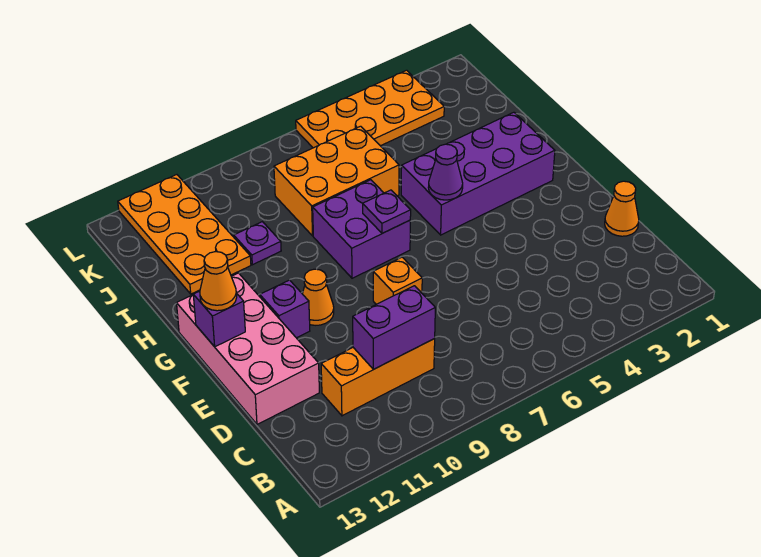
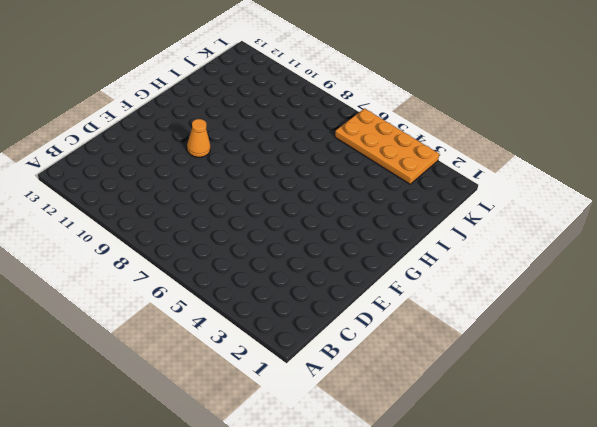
none -> orange 1x3 brick [321,339,435,416]
none -> orange 1x1 cone [605,181,639,236]
none -> pink 2x4 brick [177,273,319,424]

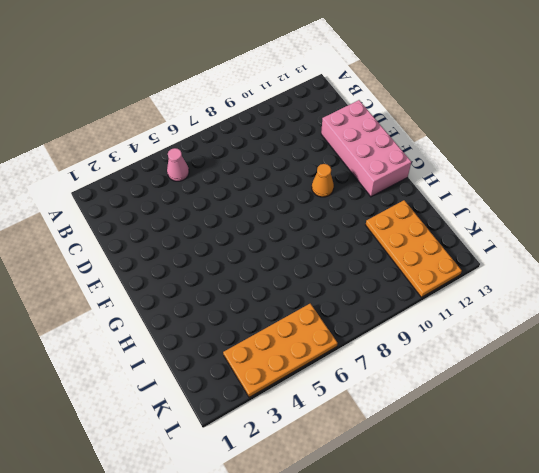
pink 1x1 cone [167,148,189,181] -> none
none -> orange 1x3 brick [321,339,435,416]
none -> orange 1x1 cone [605,181,639,236]
none -> orange 1x1 brick [373,257,422,304]

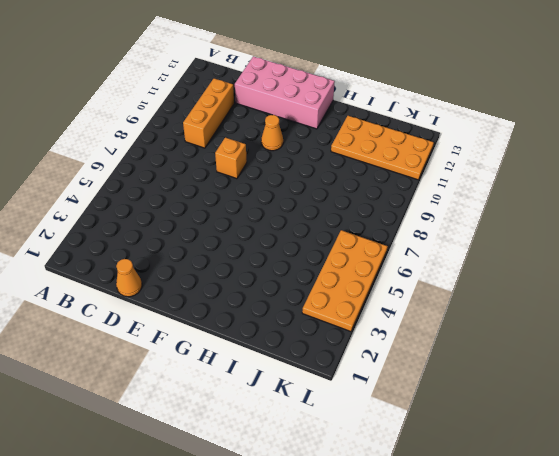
none -> purple 1x1 brick [260,280,310,338]
none -> purple 2x4 brick [401,112,555,235]
none -> purple 2x2 brick [313,180,410,278]

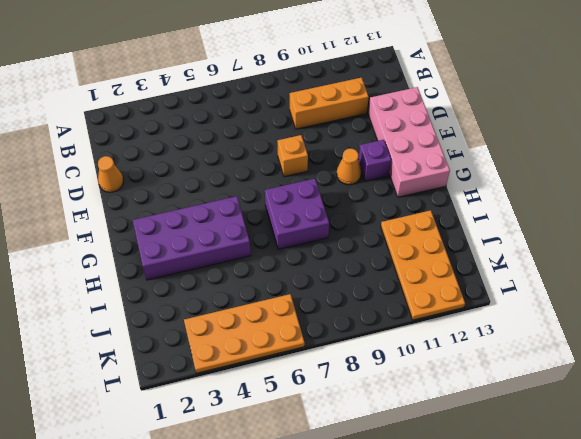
none -> orange 2x3 brick [274,126,399,236]
none -> purple 1x1 plate [234,222,281,265]
none -> purple 1x2 brick [353,286,435,369]

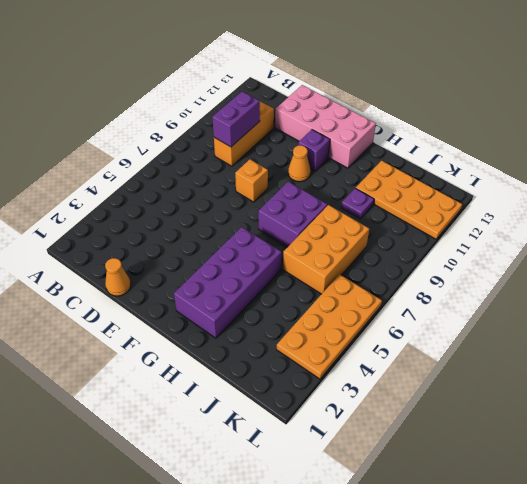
none -> purple 1x1 brick [193,291,245,347]
none -> purple 1x1 cone [428,144,463,200]
none -> purple 1x1 plate [363,190,411,233]

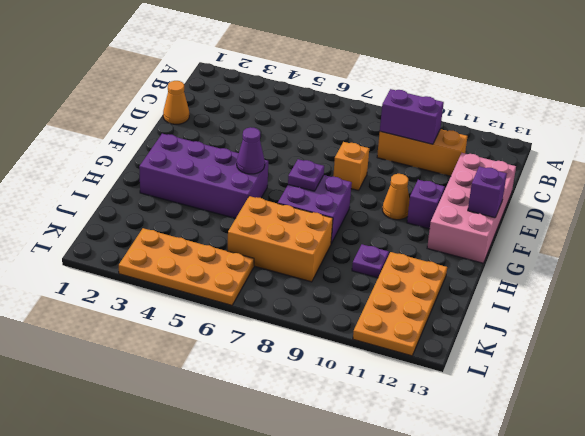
none -> orange 1x1 cone [200,252,237,311]

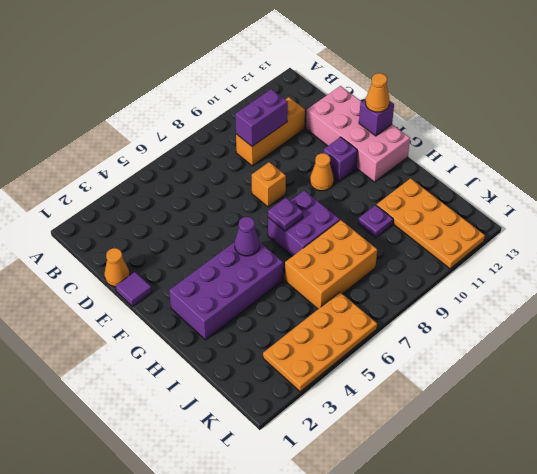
purple 1x1 tile [116,272,152,306] -> none

